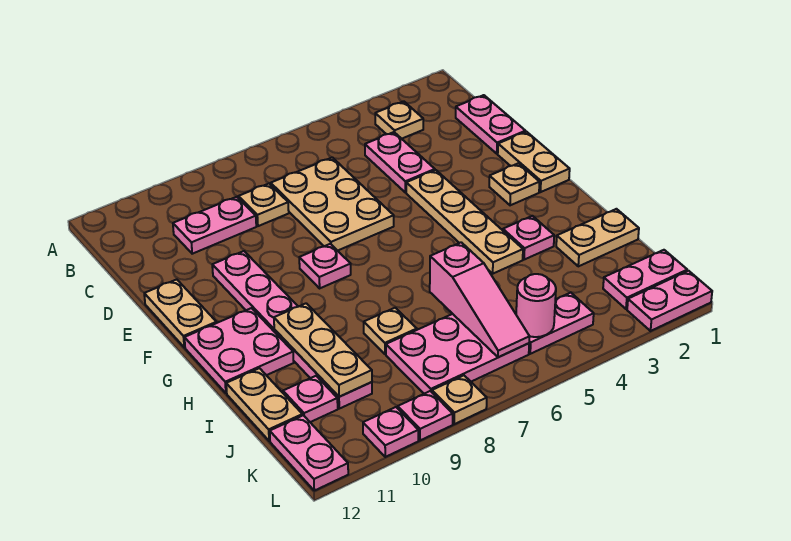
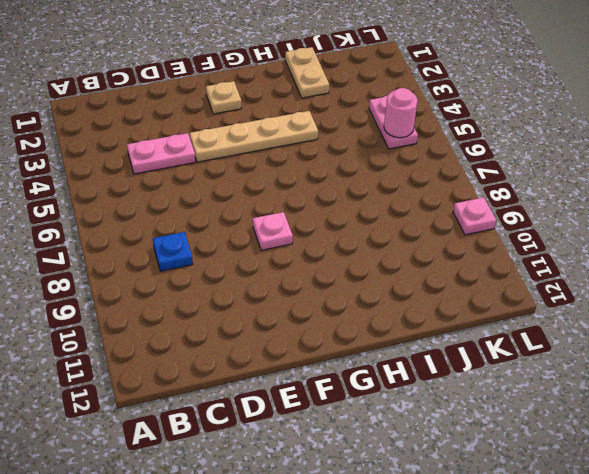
blue 1x1 plate [153,232,193,271] -> tan 1x1 plate [238,184,289,226]
none -> tan 1x1 plate [375,101,423,139]
none -> pink 1x2 plate [456,95,525,154]
none -> tan 2x3 plate [271,157,394,251]

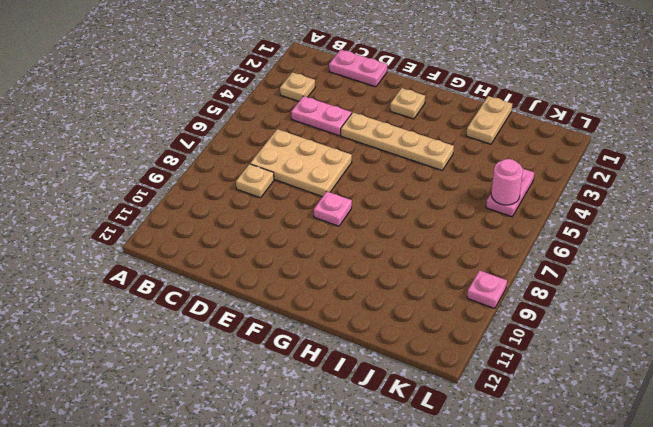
none -> pink 1x2 plate [173,197,256,254]
none -> tan 1x2 plate [498,132,570,192]
none -> pink 1x6 plate [212,251,372,409]

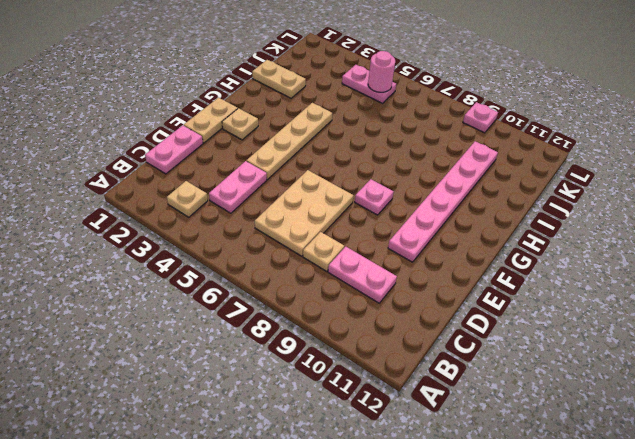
none -> tan 1x2 plate [144,279,216,347]
none -> pink 2x2 plate [184,308,294,393]
none -> pink 1x1 plate [503,216,554,260]

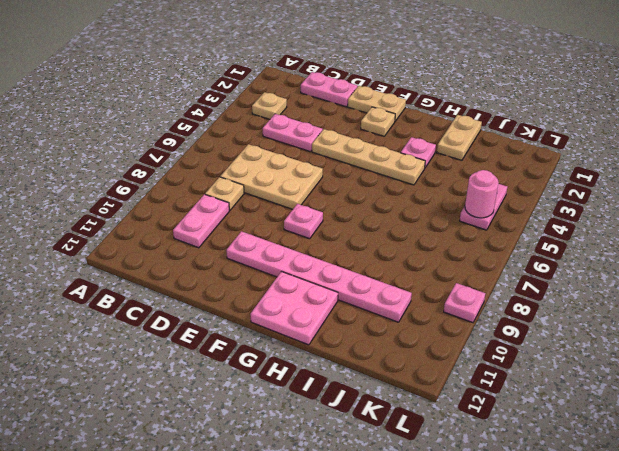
none -> tan 1x2 plate [144,279,216,347]
none -> tan 1x1 plate [364,308,417,354]
none -> tan 1x2 plate [226,368,302,441]

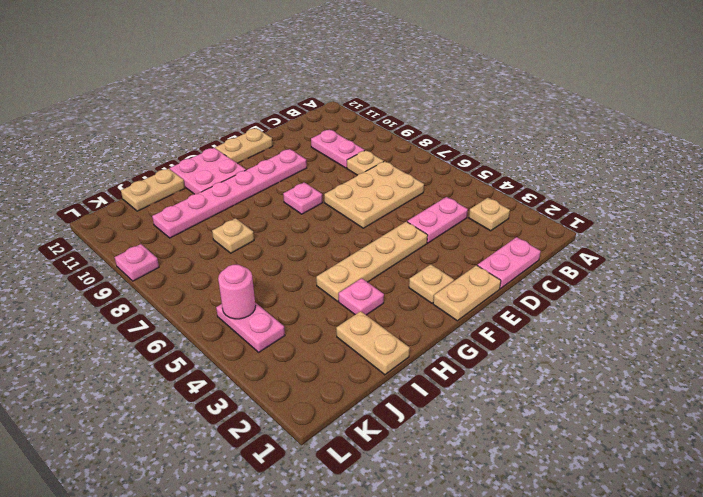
none -> pink 2x3 plate [386,314,529,394]
none -> pink 1x1 plate [283,376,338,422]
none -> pink 1x2 plate [603,250,687,309]

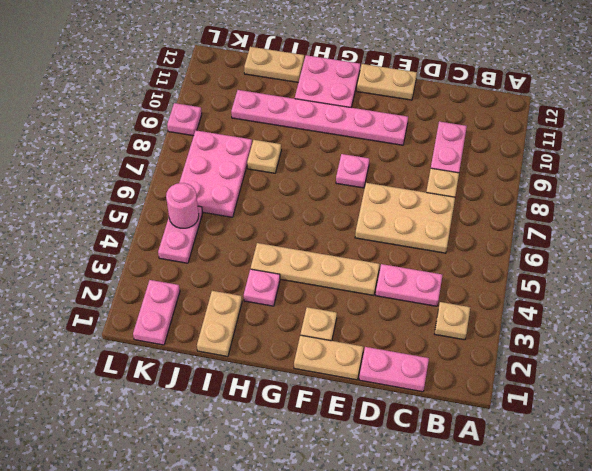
none -> pink 1x1 plate [283,376,338,422]
none -> pink 1x2 plate [270,415,348,491]
none -> pink 1x2 plate [627,271,712,331]

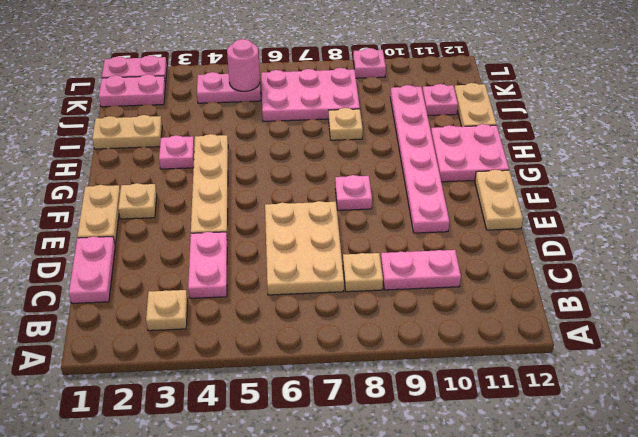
none -> pink 1x2 plate [270,415,348,491]
none -> tan 1x1 plate [432,375,487,424]
none -> pink 1x1 plate [363,407,418,457]

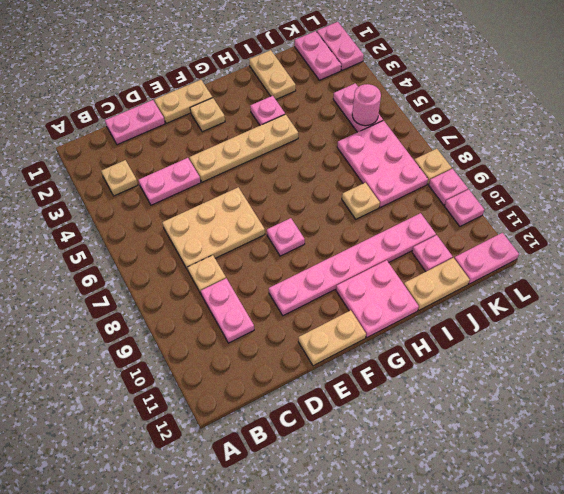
none -> tan 1x3 plate [274,303,372,397]
none -> pink 1x3 slope [430,242,530,357]

